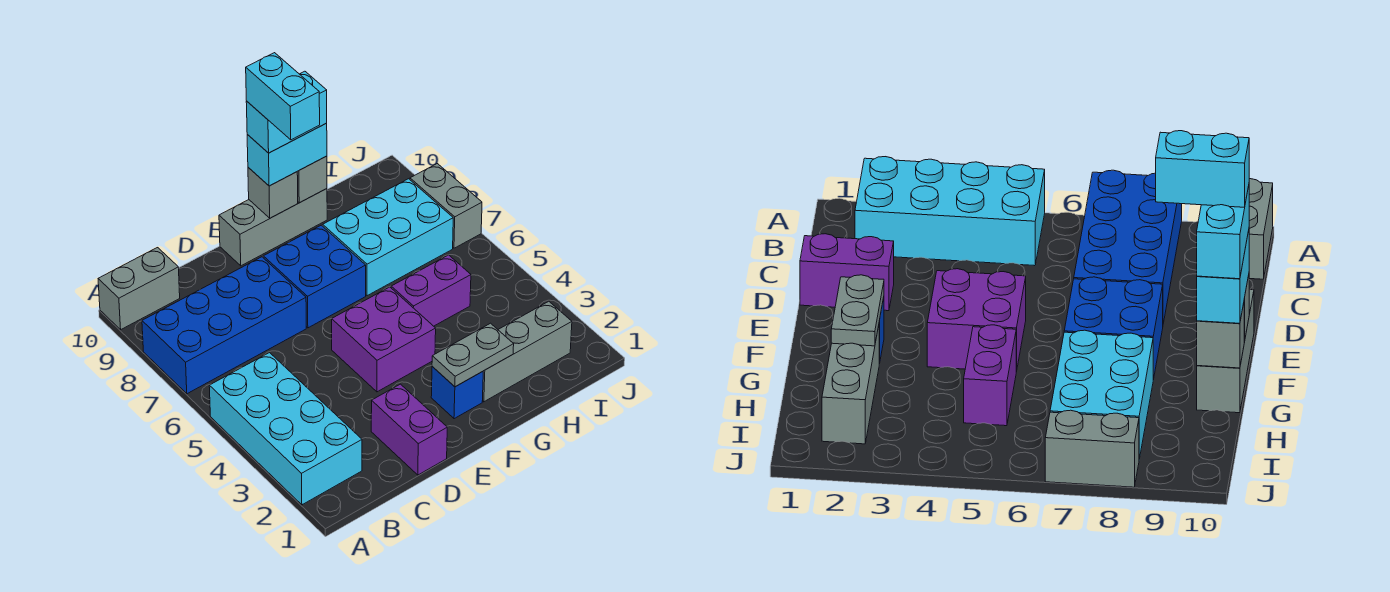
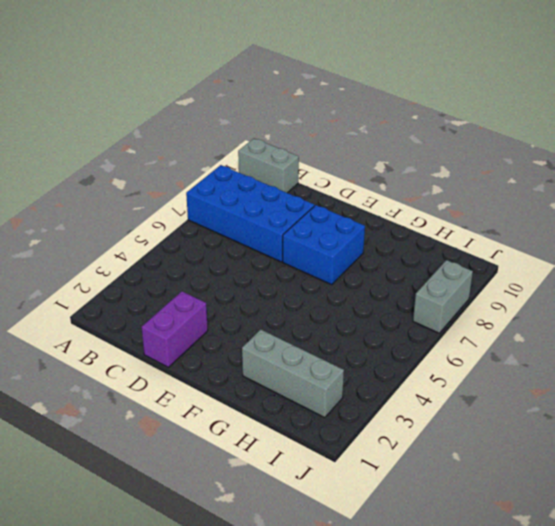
none -> cyan 2x4 brick [209,353,362,505]
none -> purple 2x2 brick [332,287,436,392]
none -> grey 1x3 brick [219,189,327,266]

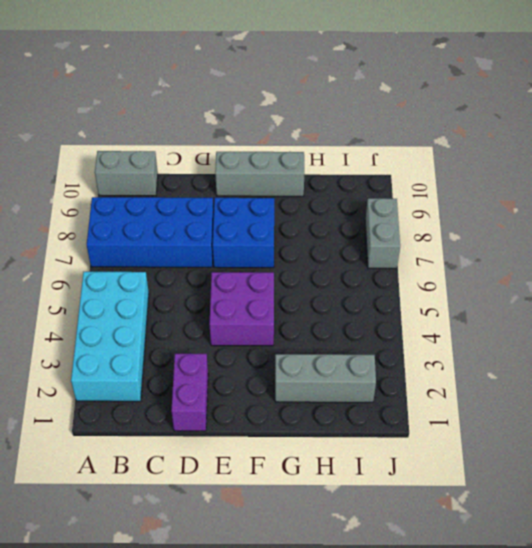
none -> blue 1x1 brick [431,367,483,419]
none -> purple 1x2 brick [391,255,471,326]
none -> cyan 2x3 brick [323,179,453,296]

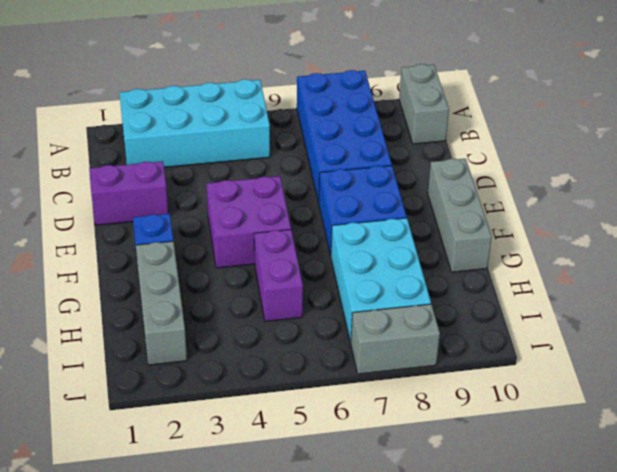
none -> grey 1x2 plate [432,323,514,387]
none -> grey 1x1 brick [248,167,298,218]
none -> grey 1x1 brick [297,156,327,203]

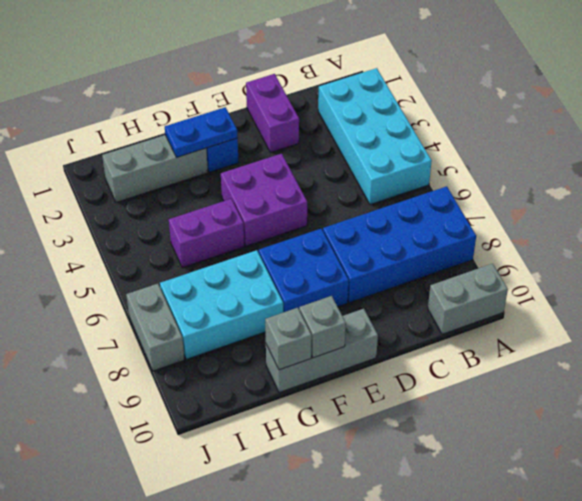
blue 1x2 plate [165,107,238,157] -> grey 1x2 plate [432,323,514,387]
none -> cyan 1x2 brick [247,123,327,186]
none -> cyan 1x2 brick [246,71,327,153]
none -> cyan 1x2 brick [246,53,320,140]

